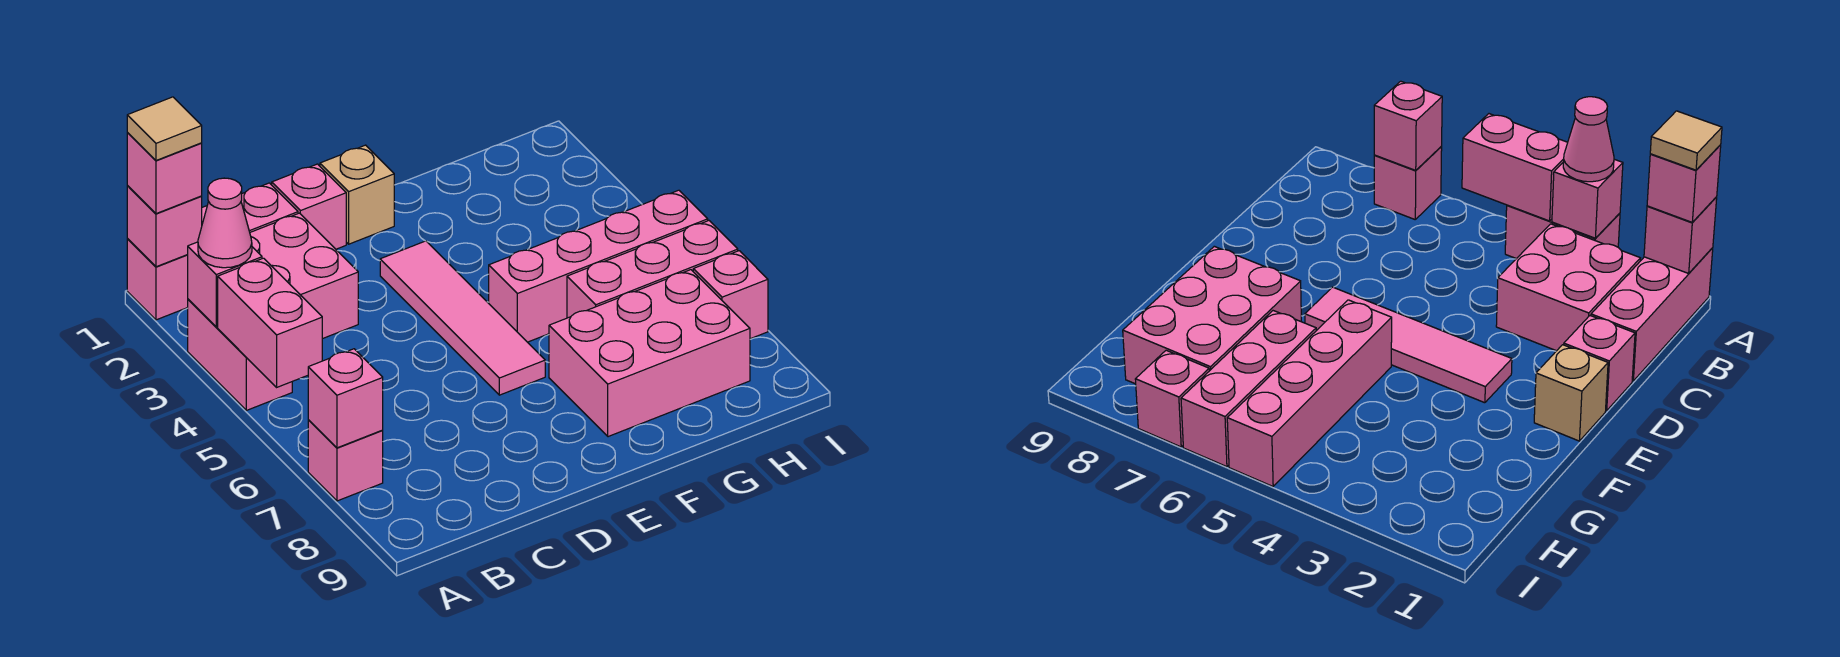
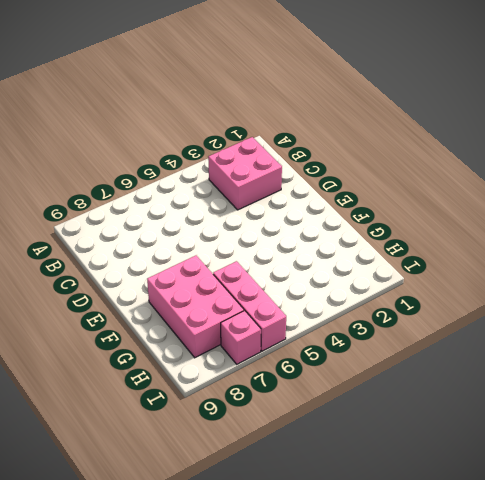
none -> pink 1x3 brick [127,183,298,320]
none -> pink 1x2 brick [188,299,292,410]
none -> pink 1x1 brick [308,420,383,501]

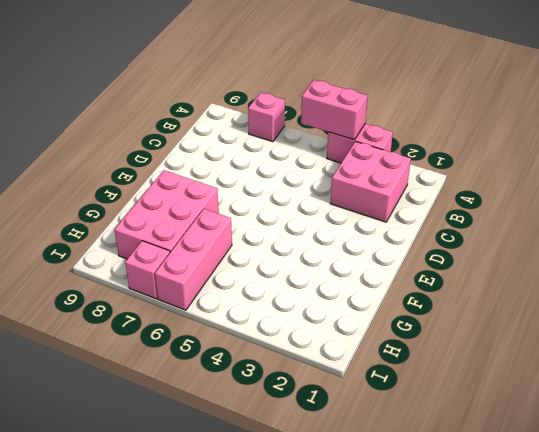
none -> pink 1x3 brick [127,183,298,320]
none -> pink 1x1 brick [272,164,346,249]
none -> tan 1x1 brick [320,145,394,244]

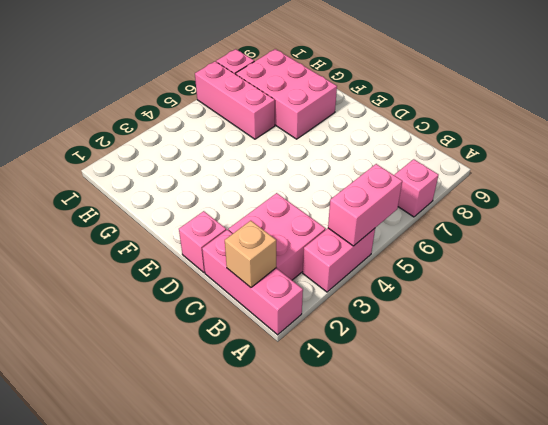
tan 1x1 brick [225,221,276,287] -> tan 1x1 brick moved to [320,145,394,244]
none -> pink 1x4 tile [380,241,545,395]
none -> pink 1x4 brick [489,190,708,342]
none -> pink 1x1 brick [127,186,202,267]

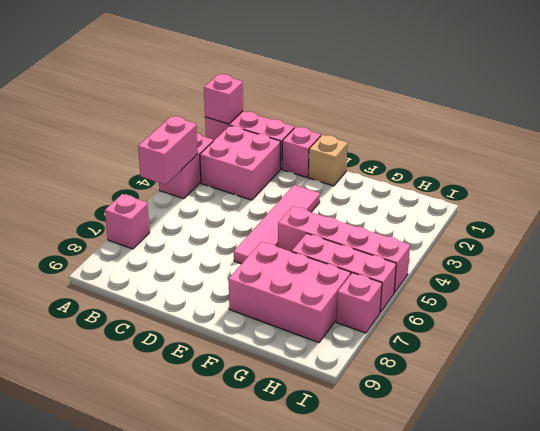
none -> pink 1x1 brick [188,242,262,327]
none -> pink 1x1 brick [308,349,383,448]
none -> pink 1x1 brick [127,133,202,214]

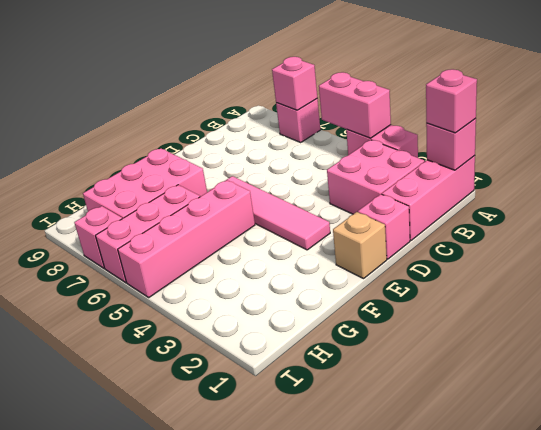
none -> pink 1x1 brick [188,242,262,327]
none -> pink 1x1 cone [198,178,252,268]
none -> tan 1x1 tile [127,97,202,160]

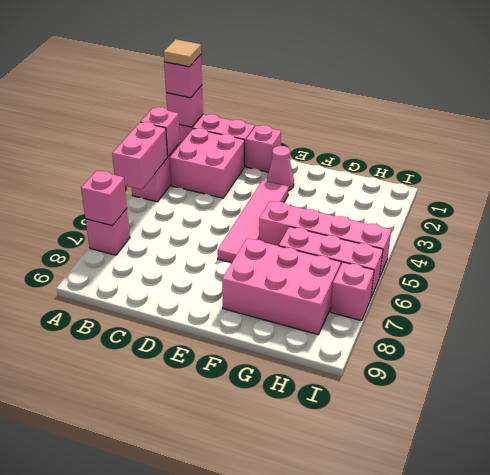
pink 1x1 cone [267,146,294,191] -> pink 1x1 cone moved to [198,178,252,268]
none -> tan 1x1 brick [320,145,394,244]

